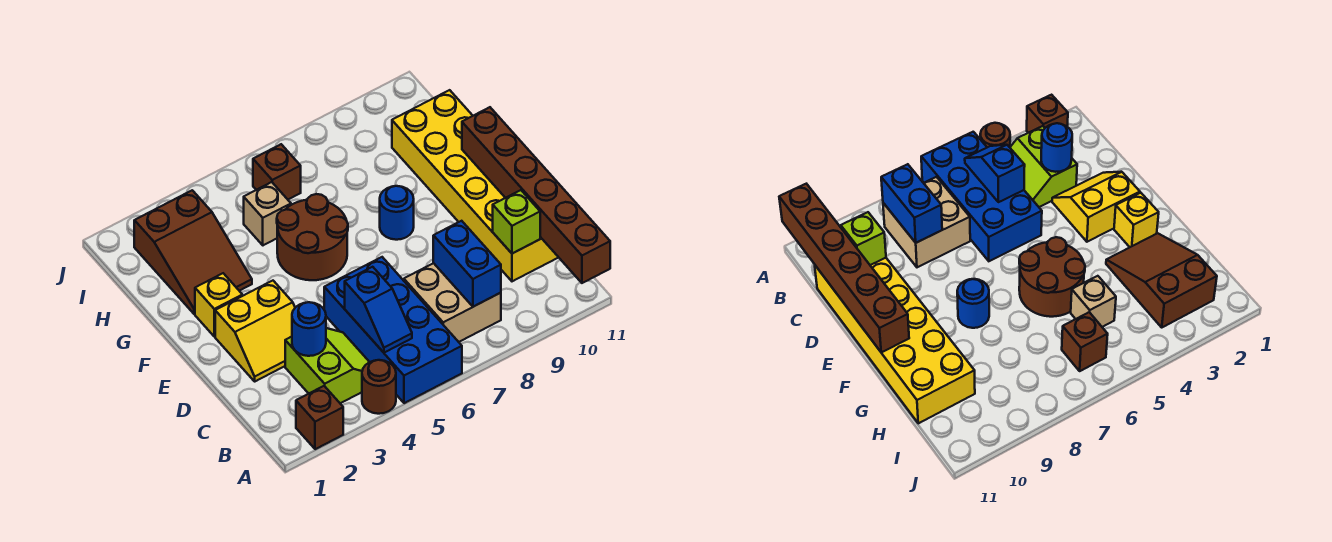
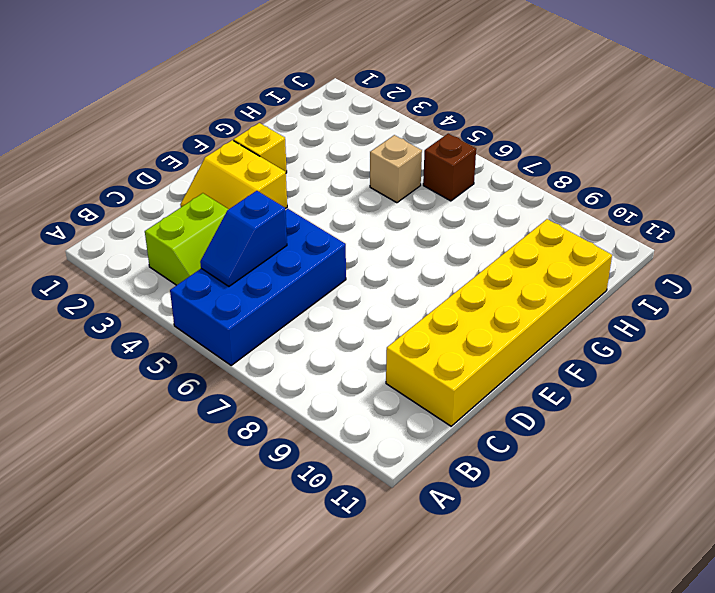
none -> brown 1x1 brick [296,386,343,449]
none -> brown 1x1 round brick [362,360,396,414]
none -> tan 2x2 brick [404,263,501,342]

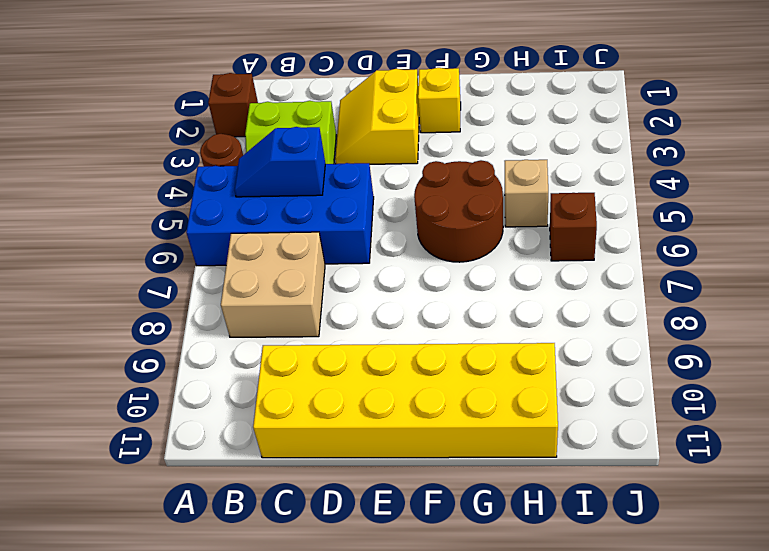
none -> blue 1x1 round brick [380,186,414,240]
none -> brown 2x3 slope [134,190,252,314]
none -> brown 1x6 brick [462,107,610,283]

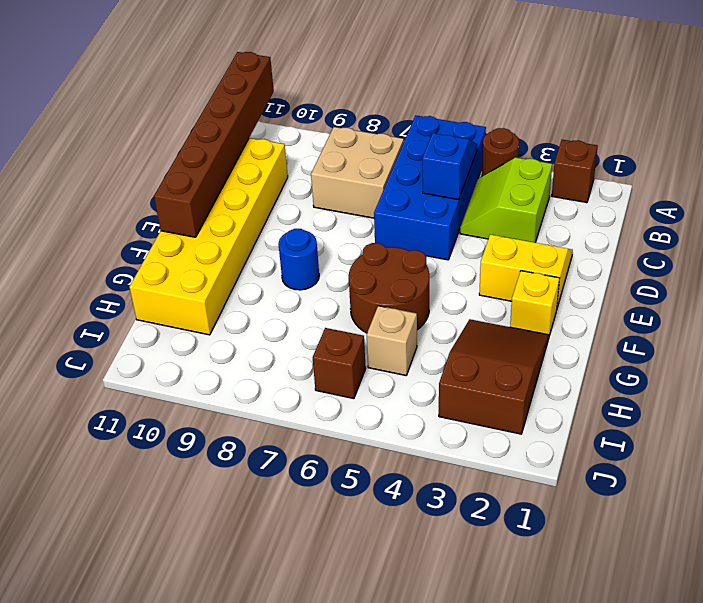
none -> blue 1x2 brick [433,221,501,307]
none -> blue 1x1 round brick [292,302,326,356]
none -> lime 1x1 brick [493,190,540,254]

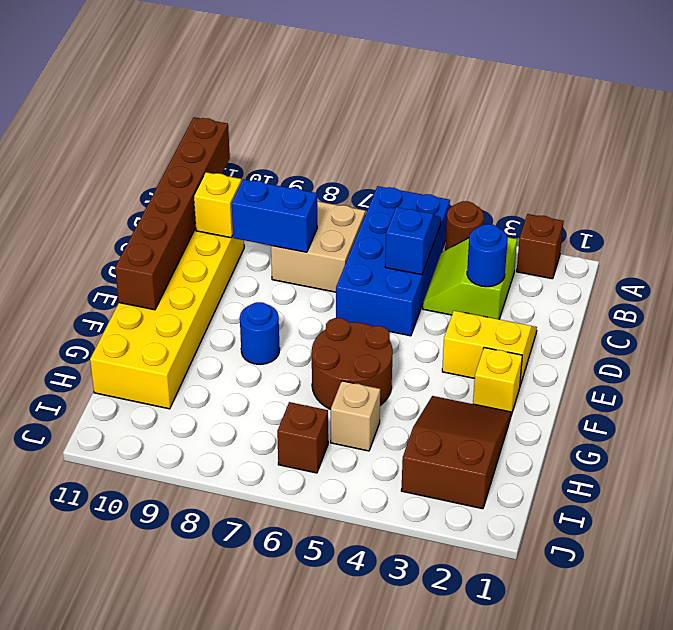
blue 1x2 brick [232,179,317,252] -> blue 1x2 brick turned to [433,221,501,307]
yellow 1x1 brick [194,172,242,238] -> lime 1x1 brick [493,190,540,254]

